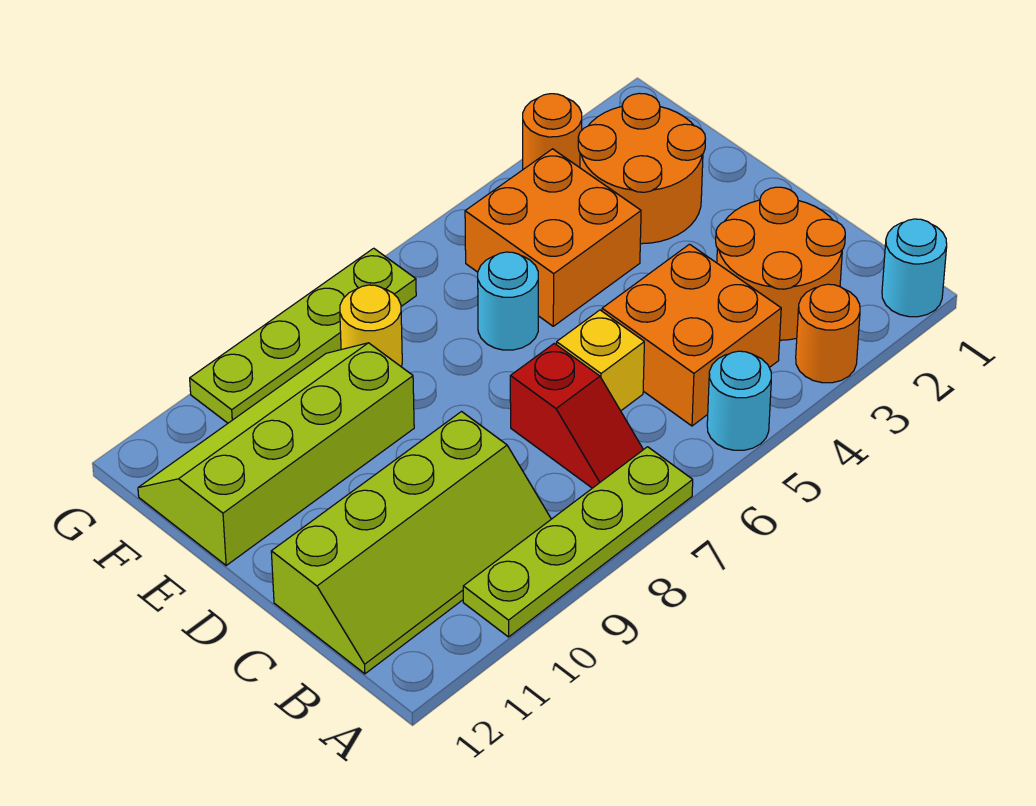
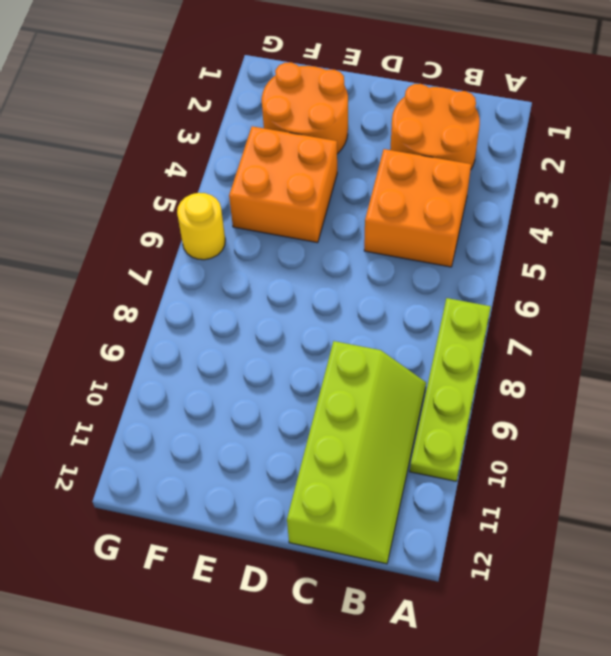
yellow 1x1 round brick [177,193,225,260] -> yellow 1x1 round brick moved to [340,285,402,366]
none -> cyan 1x1 round brick [882,219,947,317]
none -> orange 1x1 round brick [796,284,860,383]
none -> cyan 1x1 round brick [707,351,771,450]

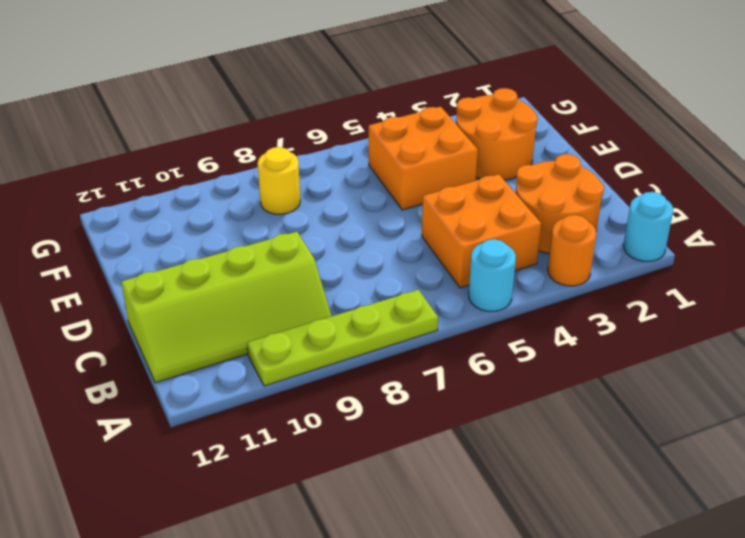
none -> red 1x2 slope [510,343,643,488]
none -> yellow 1x1 brick [557,310,644,411]
none -> cyan 1x1 round brick [478,252,538,350]

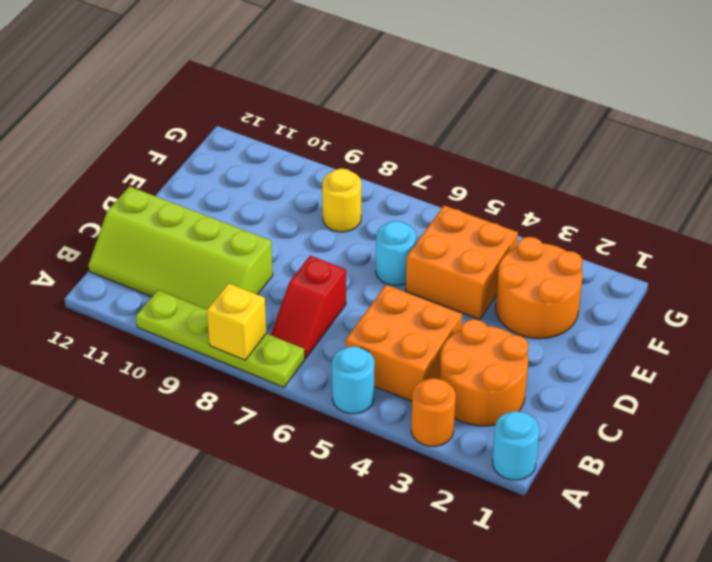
yellow 1x1 brick [207,283,266,360] -> yellow 1x1 brick moved to [557,310,644,411]
none -> lime 2x4 slope [138,343,414,565]
none -> orange 1x1 round brick [523,94,582,169]
none -> lime 1x4 plate [190,248,416,423]

